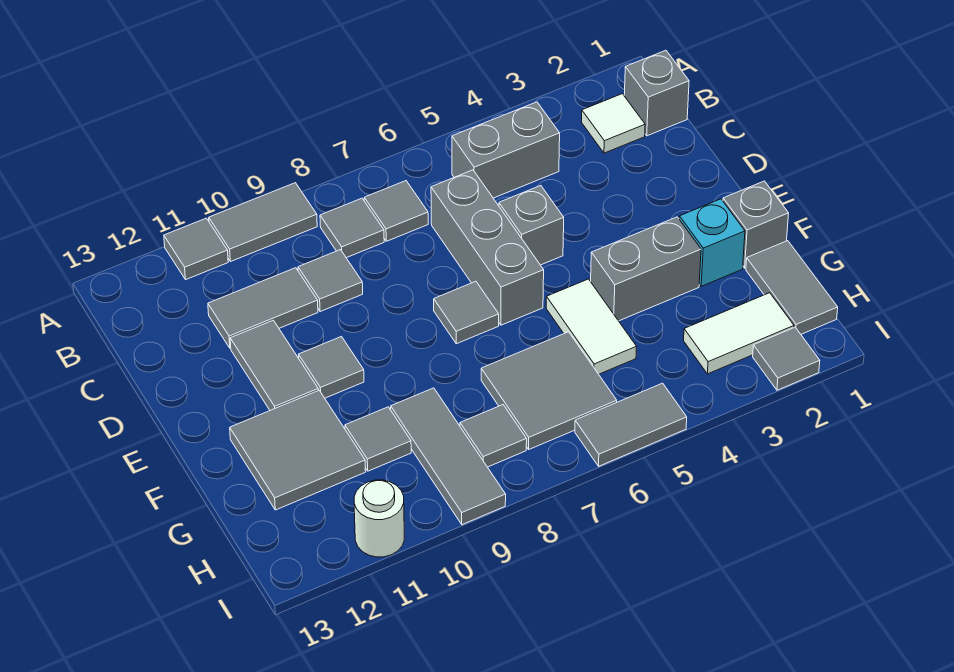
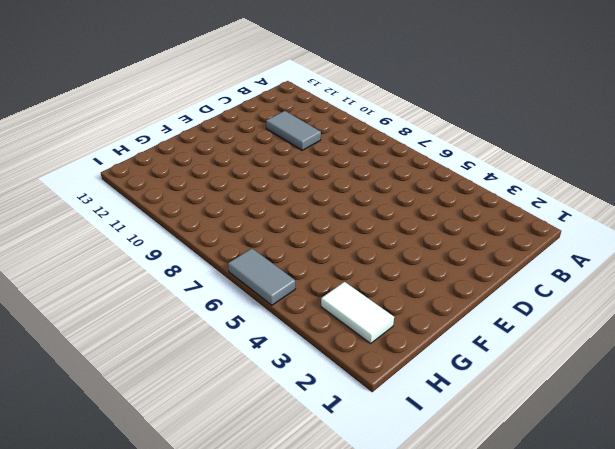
none -> grey 1x2 tile [209,183,317,262]
none -> grey 1x1 tile [164,218,228,280]
none -> grey 1x1 brick [624,50,689,136]

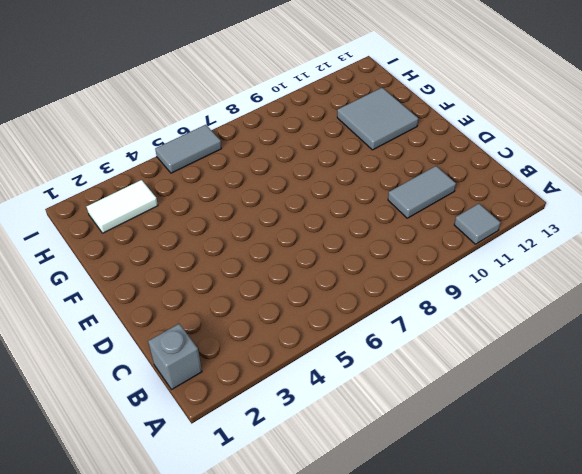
none -> grey 1x2 tile [209,183,317,262]
none -> white 1x1 tile [582,94,645,153]
none -> grey 1x2 brick [452,102,560,198]

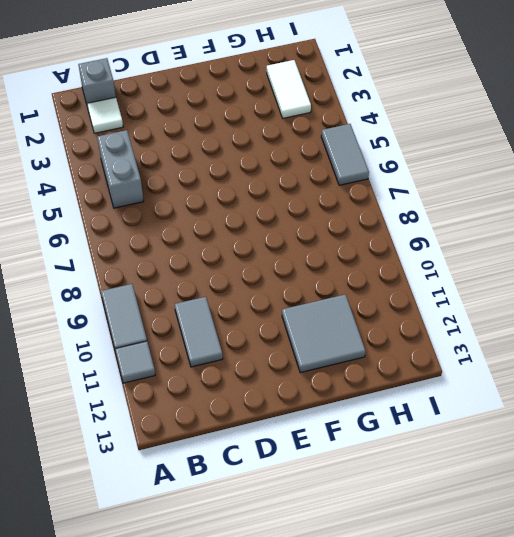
none -> grey 1x1 tile [364,181,428,241]
none -> grey 1x1 tile [320,198,384,258]
none -> grey 1x3 brick [431,170,544,325]

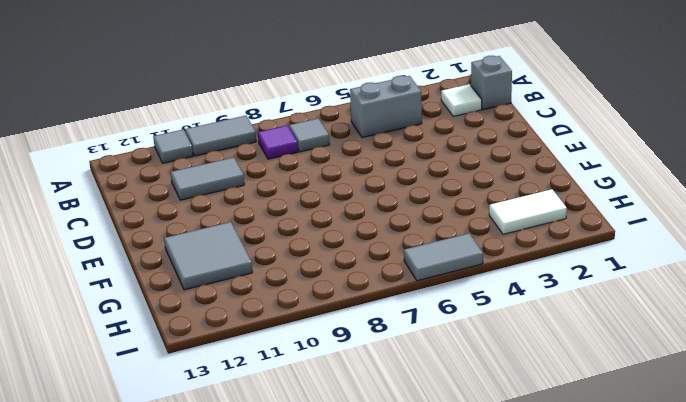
purple 1x1 tile [258,125,298,159] -> grey 1x1 tile [320,198,384,258]
none -> grey 1x3 brick [431,170,544,325]
none -> grey 1x1 tile [298,250,363,312]
none -> grey 1x1 brick [499,186,564,265]

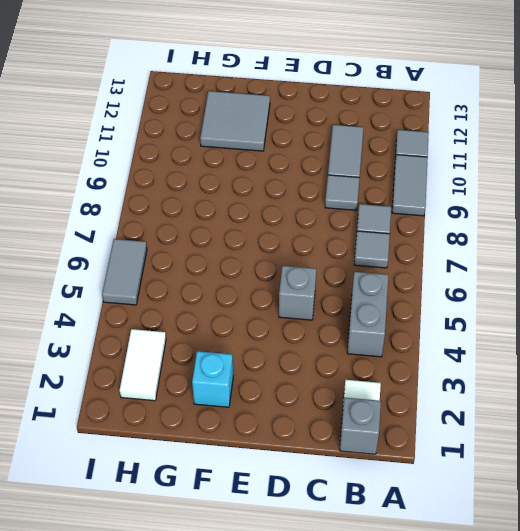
none -> grey 1x3 brick [431,170,544,325]
none -> grey 1x2 tile [230,320,318,410]
none -> grey 1x1 tile [434,281,499,344]

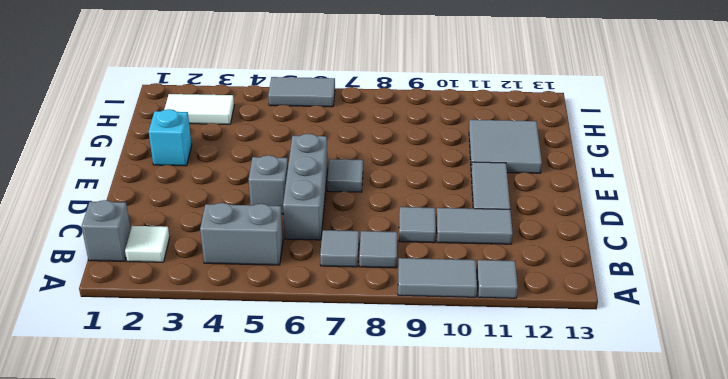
none -> grey 1x1 tile [299,337,364,398]
none -> grey 1x1 brick [723,181,789,268]
none -> grey 1x2 brick [591,217,701,321]

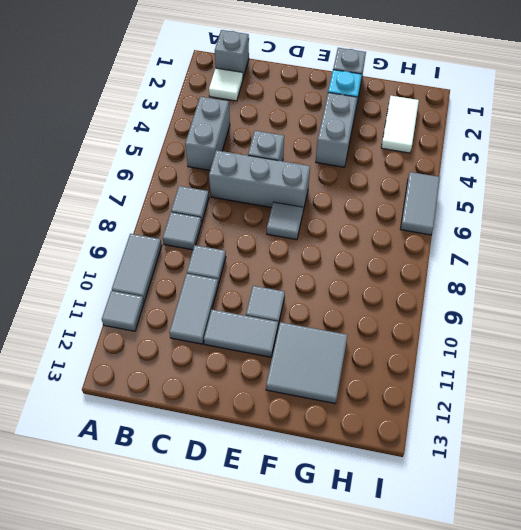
none -> white 1x2 tile [546,279,637,374]
none -> grey 1x2 tile [746,241,838,334]
none -> grey 2x2 tile [481,332,617,449]

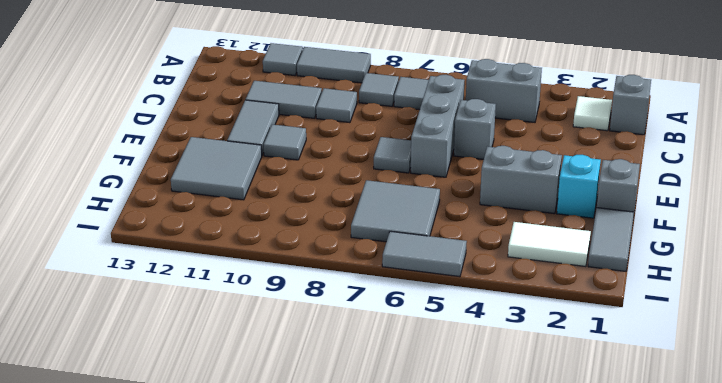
none -> white 1x2 tile [546,279,637,374]
none -> grey 1x3 tile [391,388,506,525]
none -> grey 1x1 tile [345,407,411,471]

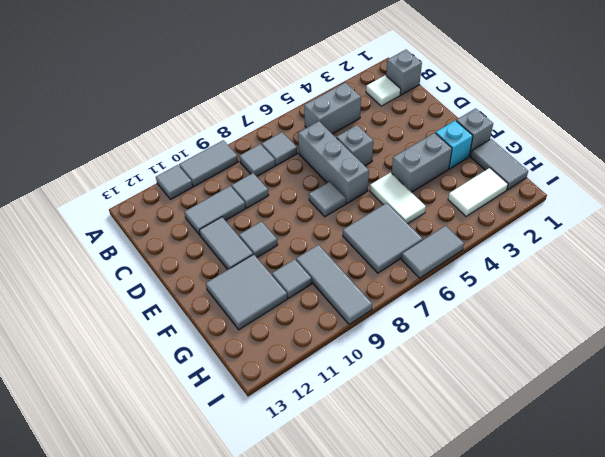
none -> grey 1x1 tile [460,405,527,467]
none -> grey 1x1 tile [753,327,820,390]
none -> white 1x1 round brick [354,480,404,557]

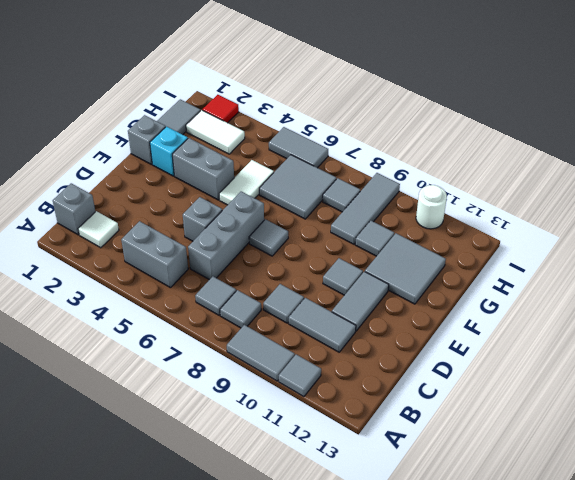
red 1x1 tile [202,95,239,123] -> grey 1x1 tile [753,327,820,390]

